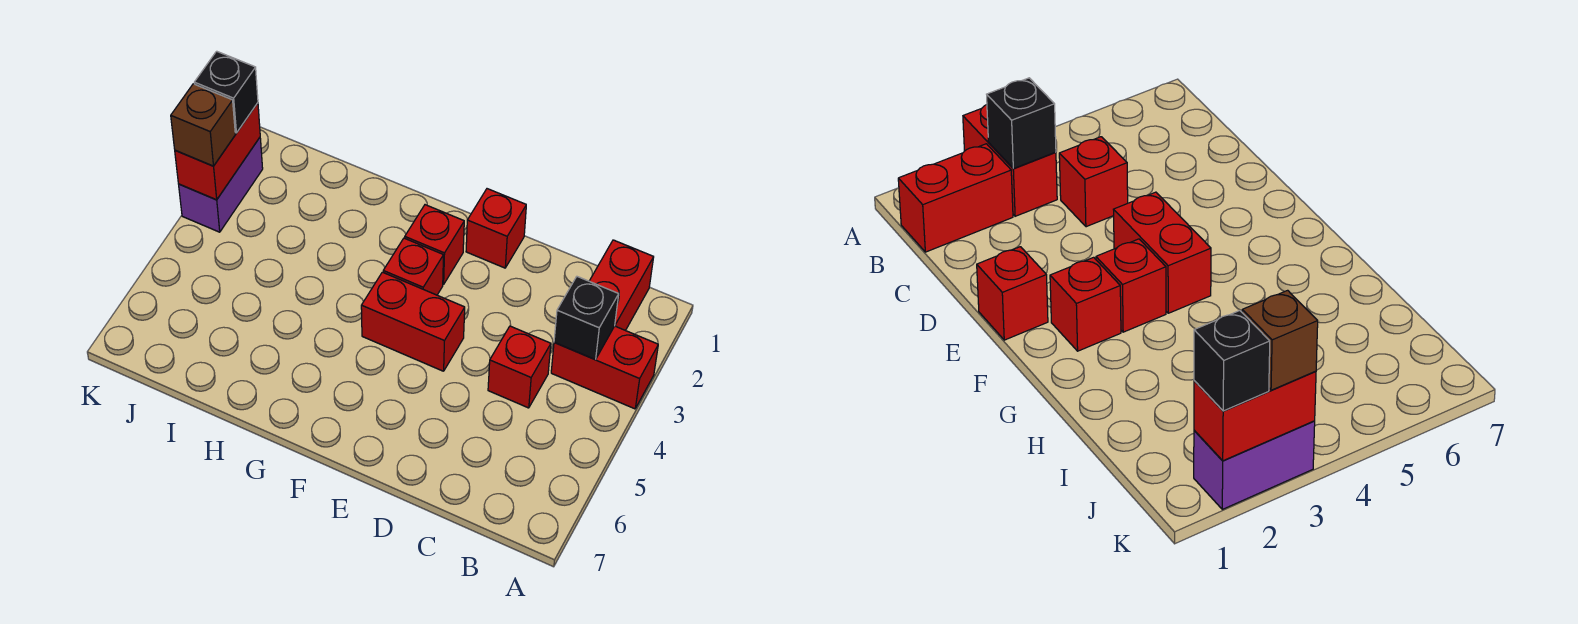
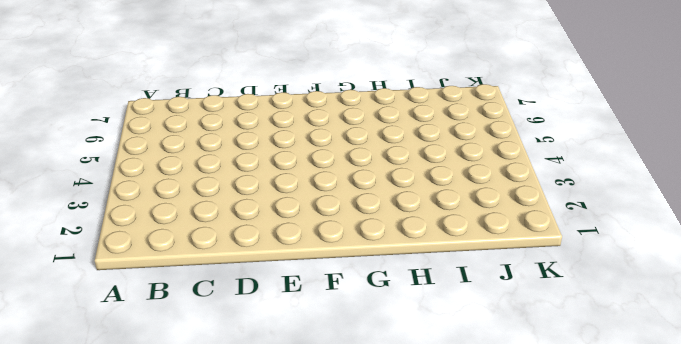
none -> red 1x2 brick [551,326,658,409]
none -> red 1x2 brick [590,240,654,330]
none -> red 1x1 brick [488,326,551,408]

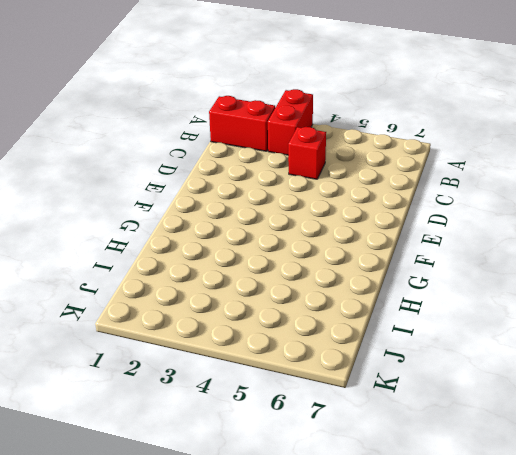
none -> red 1x1 brick [466,189,526,268]
none -> red 1x2 brick [361,272,465,371]
none -> red 1x1 brick [405,205,464,284]

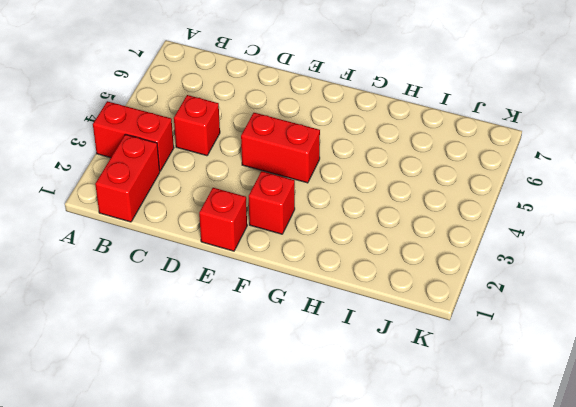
none -> red 1x1 brick [383,238,444,295]
none -> purple 1x2 brick [179,138,263,232]
none -> black 1x1 brick [554,277,619,360]

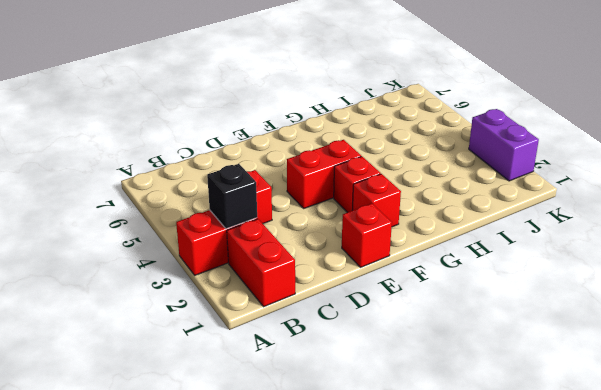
none -> red 1x2 brick [175,103,260,200]
none -> black 1x1 brick [194,51,258,133]
none -> brown 1x1 brick [171,84,235,166]

